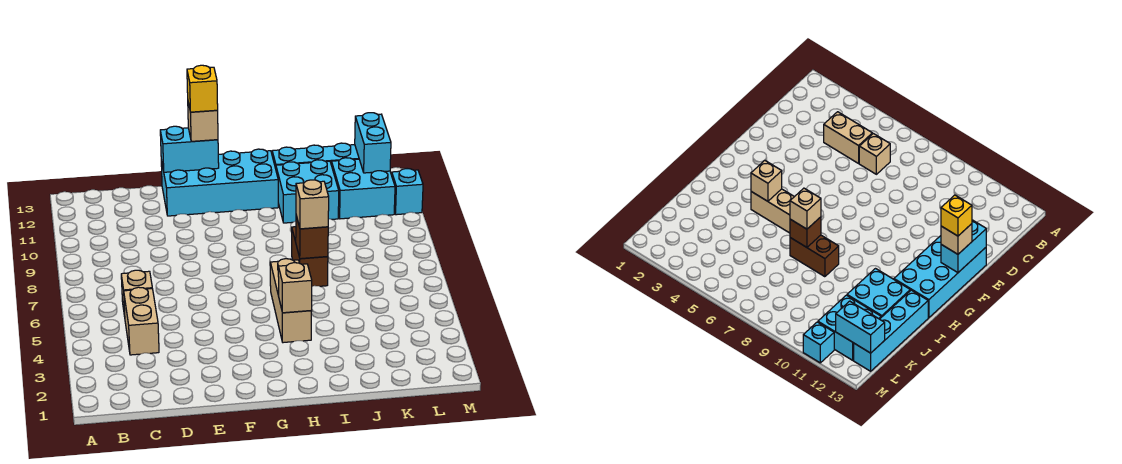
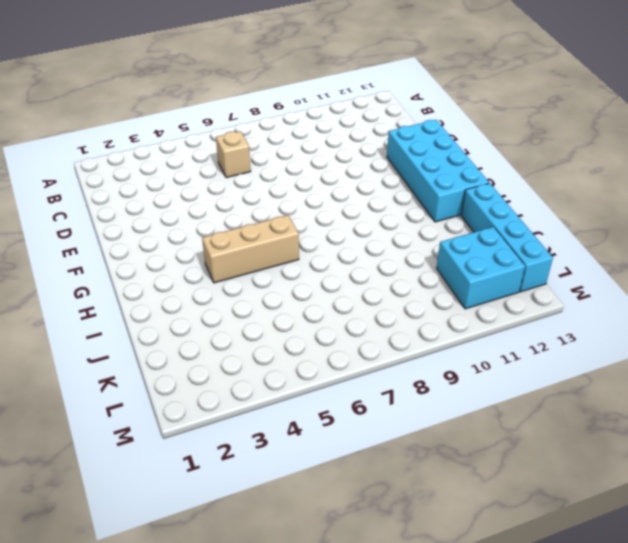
none -> tan 1x2 brick [124,287,159,355]
none -> brown 1x2 brick [292,227,328,286]
none -> cyan 2x2 brick [276,160,339,223]

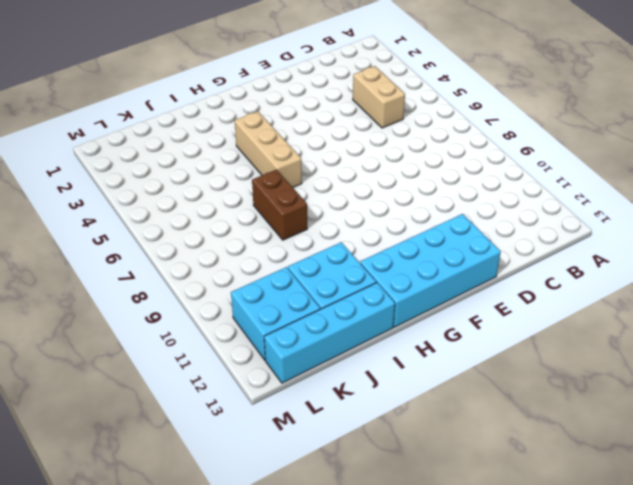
none -> tan 1x1 brick [121,270,152,316]
none -> cyan 1x1 brick [392,169,423,215]
none -> cyan 1x2 brick [160,126,219,172]

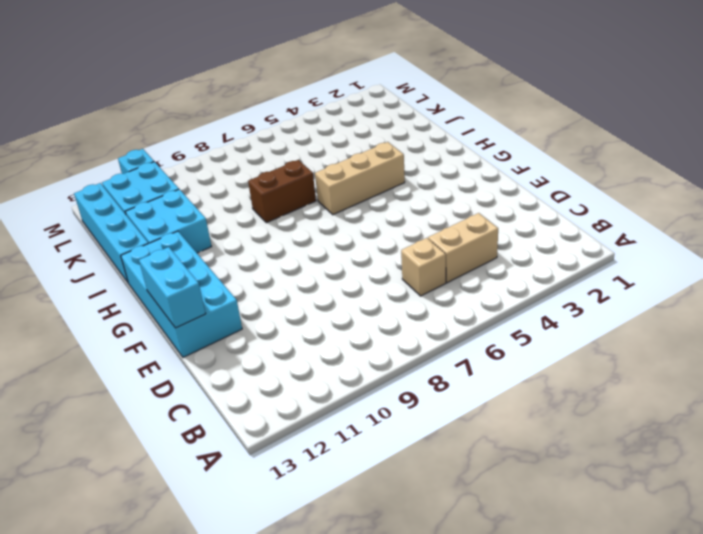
none -> tan 1x1 brick [278,263,312,313]
none -> brown 1x1 brick [296,216,328,259]
none -> cyan 1x2 brick [355,113,391,173]

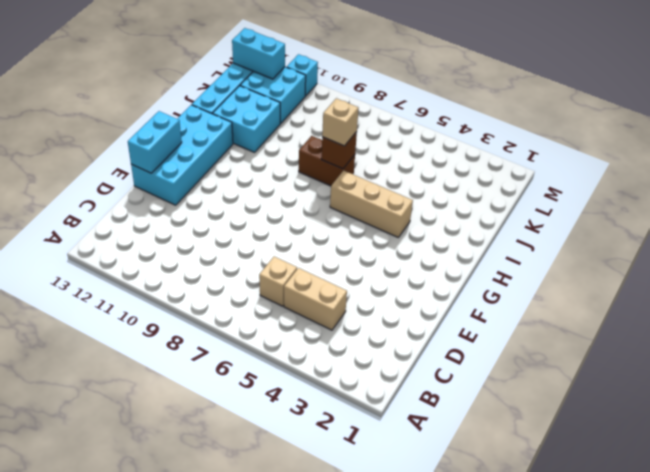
none -> tan 1x1 brick [278,263,312,313]
none -> tan 1x1 brick [188,103,218,141]
none -> yellow 1x1 brick [187,65,218,112]

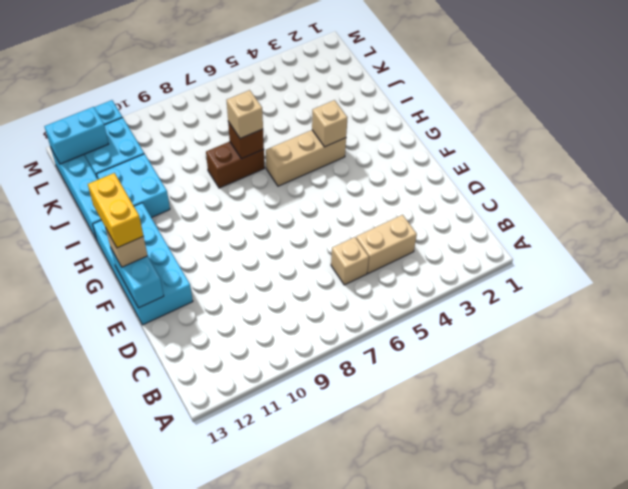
yellow 1x2 brick [88,173,143,248] -> yellow 1x1 brick [187,65,218,112]

